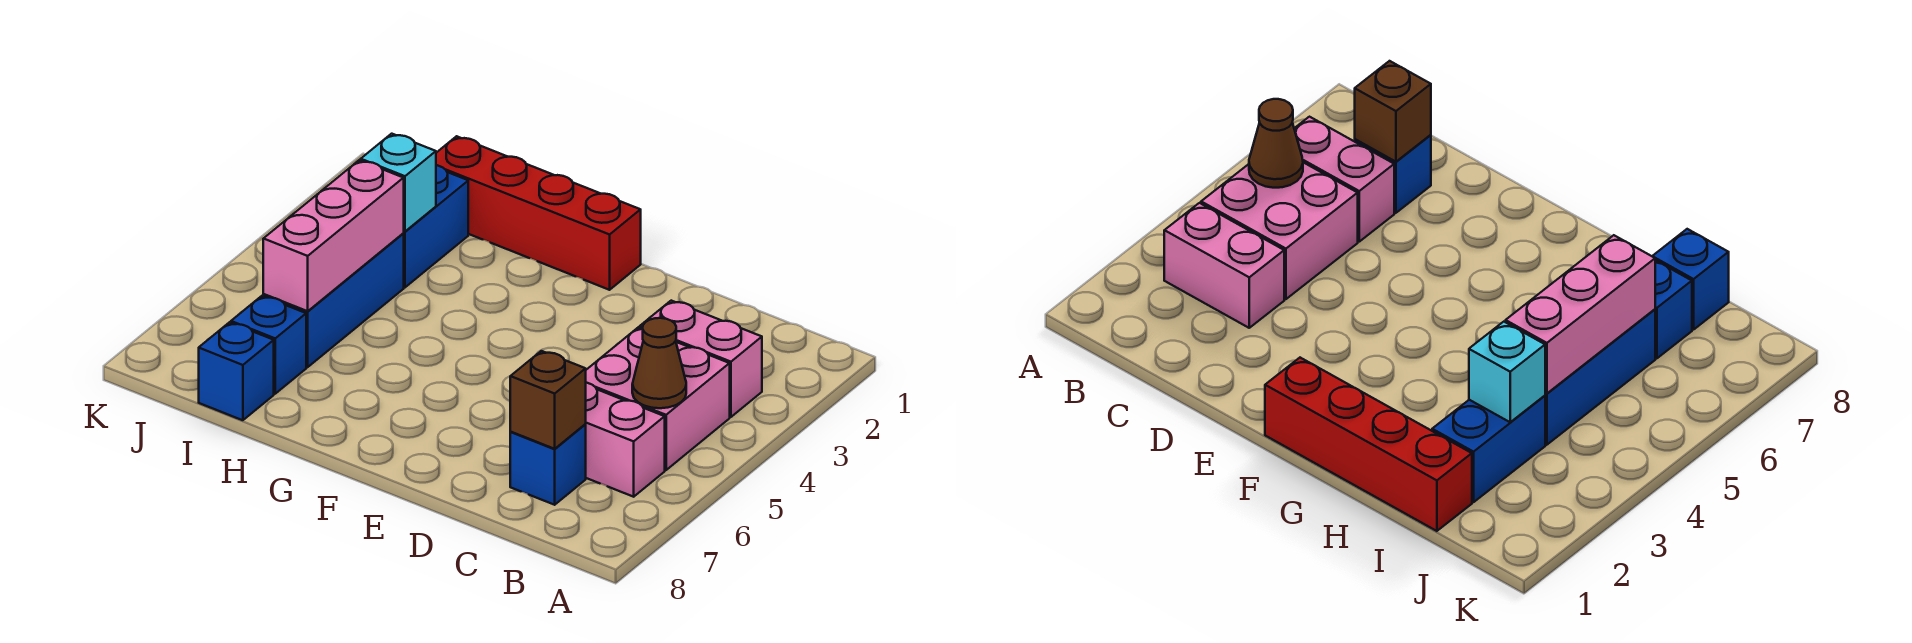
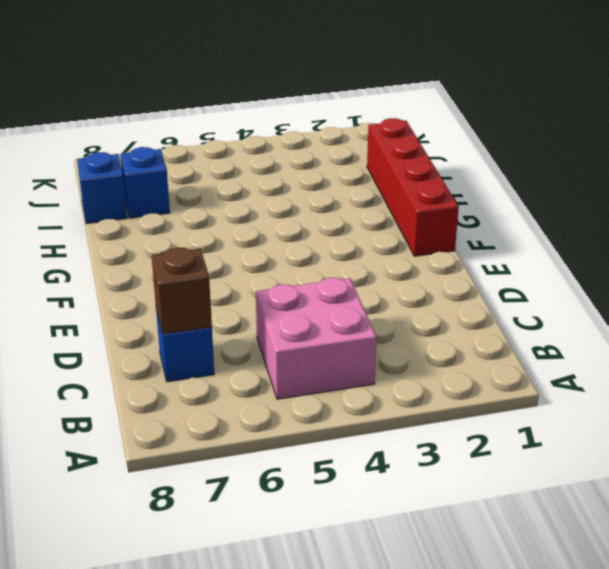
none -> pink 1x2 brick [640,301,762,417]
none -> pink 1x2 brick [585,383,665,497]
none -> blue 1x2 brick [403,165,468,287]

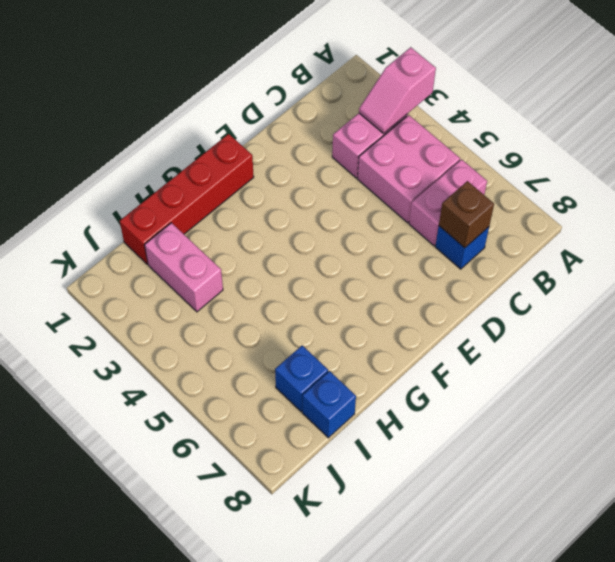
pink 1x2 slope [359,47,436,134] -> none
pink 1x2 brick [145,223,223,312] -> blue 1x2 brick [403,165,468,287]
none -> blue 1x3 brick [263,234,404,367]
none -> brown 1x1 cone [632,318,686,408]
none -> cyan 1x1 brick [361,134,436,231]

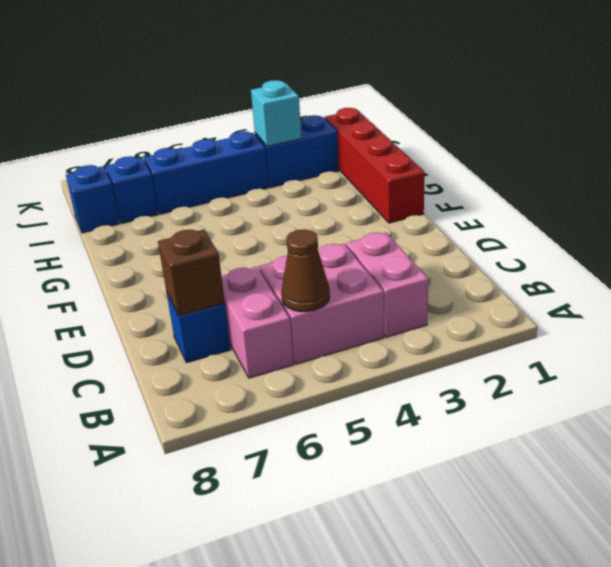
none -> pink 1x3 brick [263,160,404,311]

